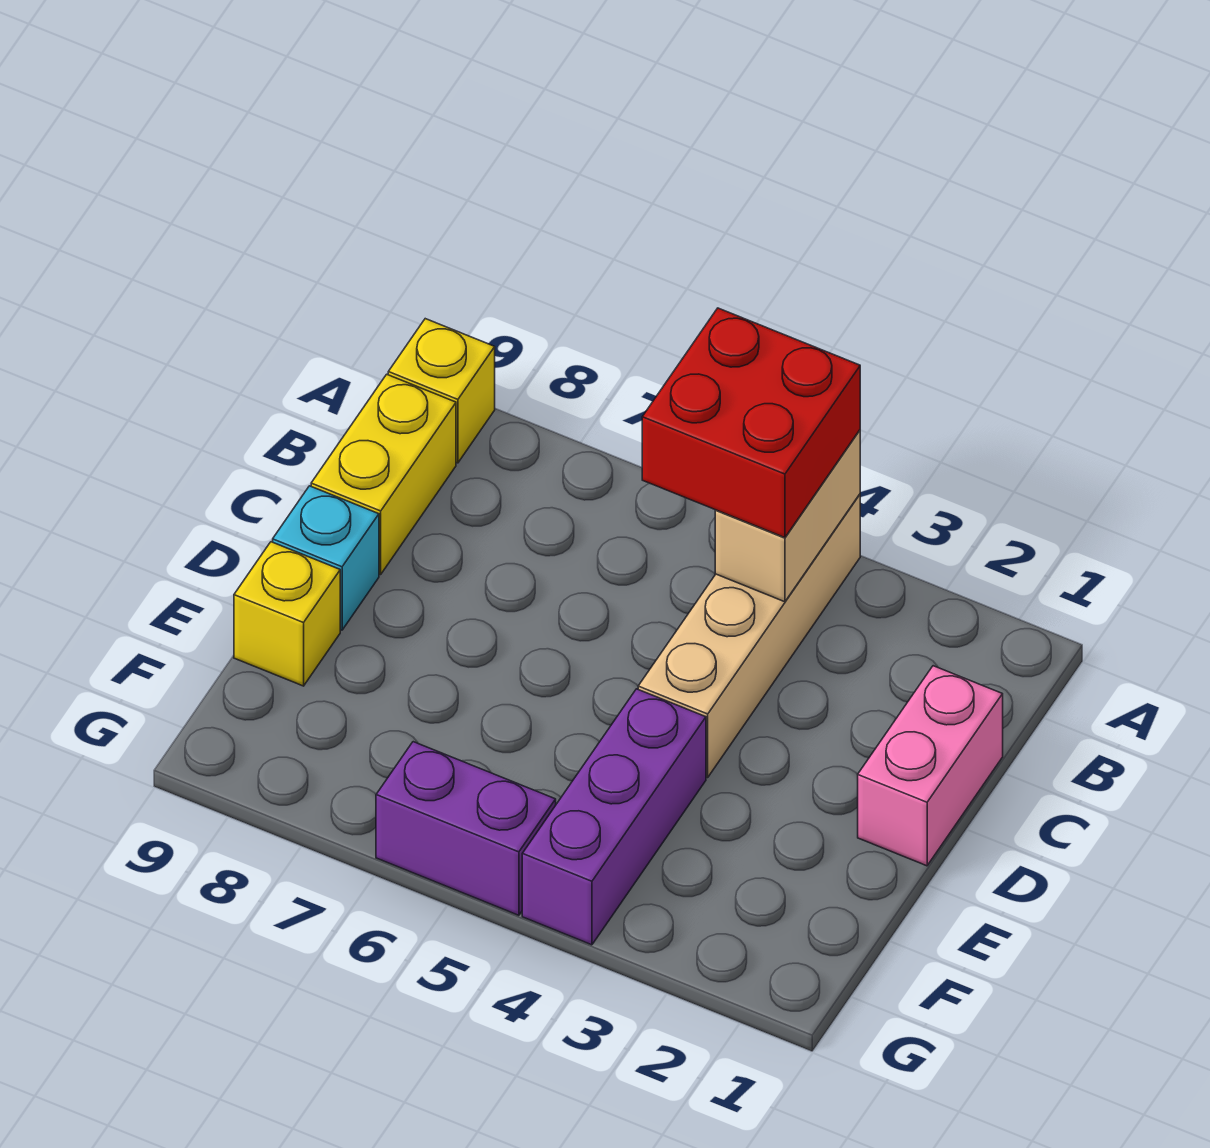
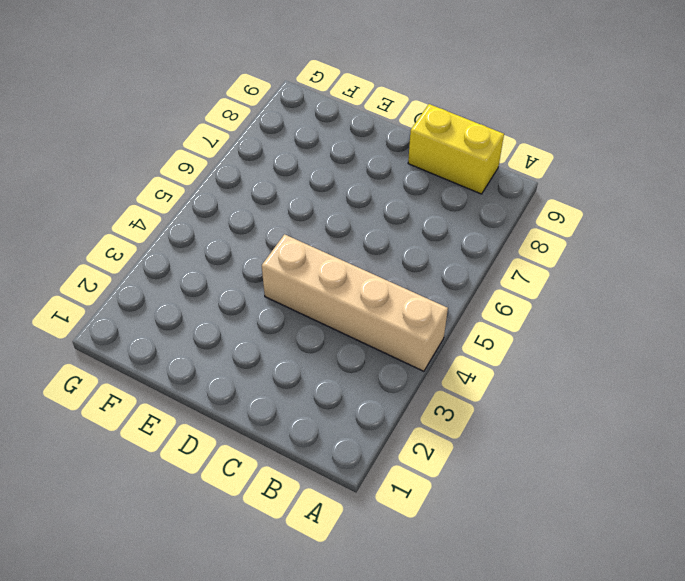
none -> yellow 1x1 brick [388,319,495,463]
none -> pink 1x2 brick [858,666,1003,866]

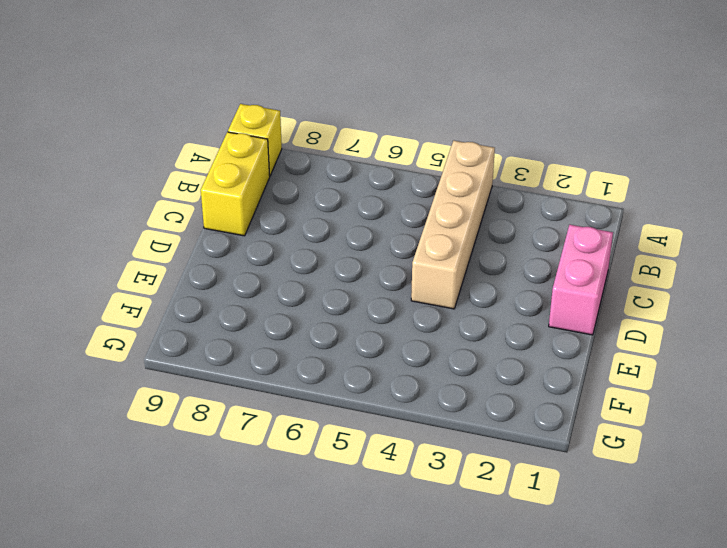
none -> cyan 1x1 brick [273,486,379,630]
none -> purple 1x3 brick [522,689,706,945]

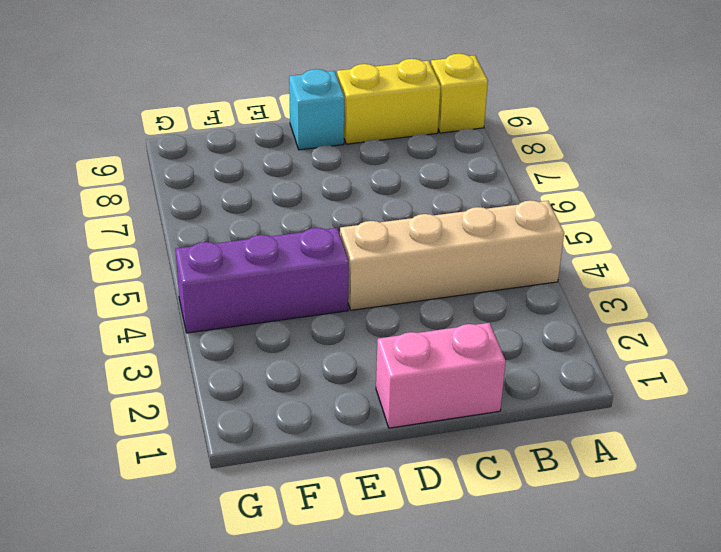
none -> yellow 1x1 brick [234,542,340,686]
none -> purple 1x2 brick [376,742,556,915]

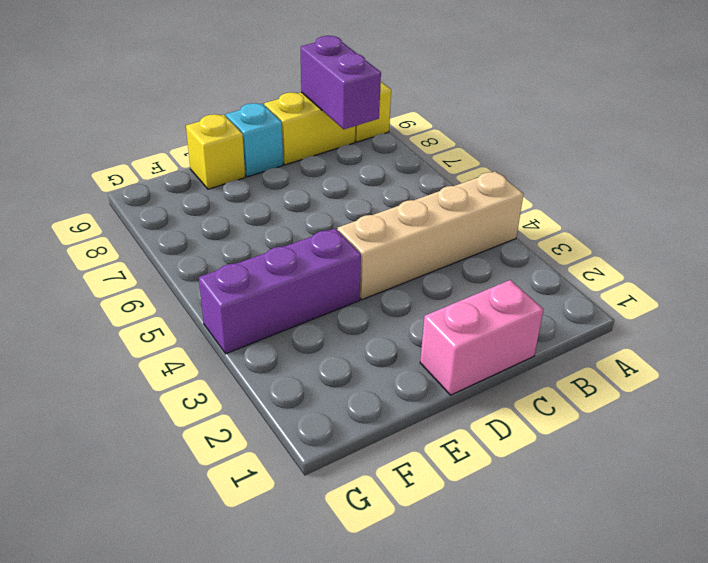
purple 1x2 brick [301,36,381,129] -> purple 1x2 brick moved to [376,742,556,915]
none -> tan 1x2 brick [715,430,860,602]
none -> red 2x2 brick [642,308,860,538]

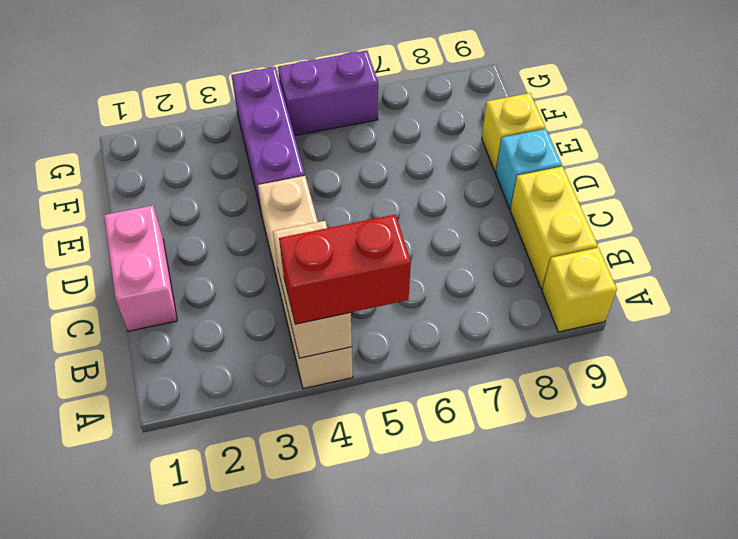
red 1x2 brick [279,214,411,324] -> red 2x2 brick [642,308,860,538]

